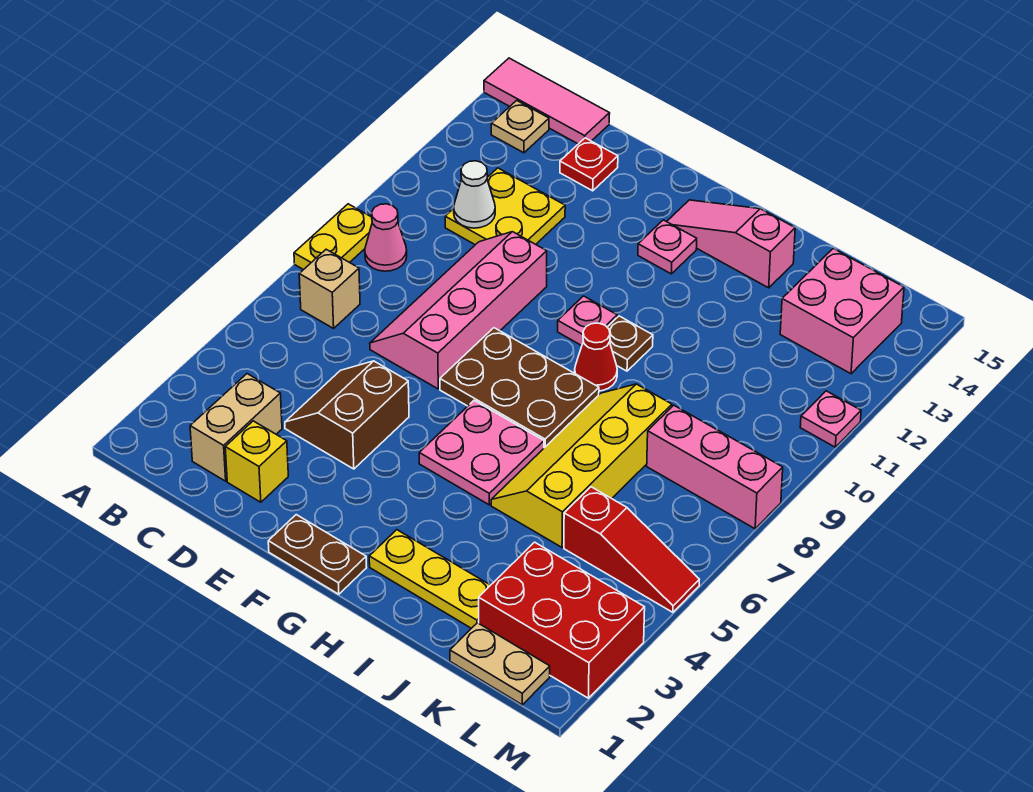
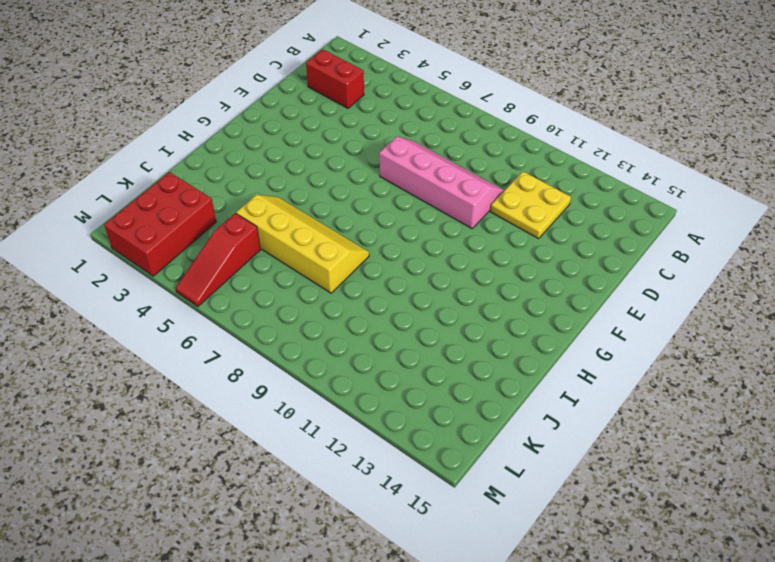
red 1x2 brick [306,49,364,108] -> tan 1x2 brick [190,374,282,481]
none -> yellow 1x2 plate [294,204,372,270]
none -> pink 1x3 tile [484,58,610,144]
none -> tan 1x1 brick [299,249,360,328]

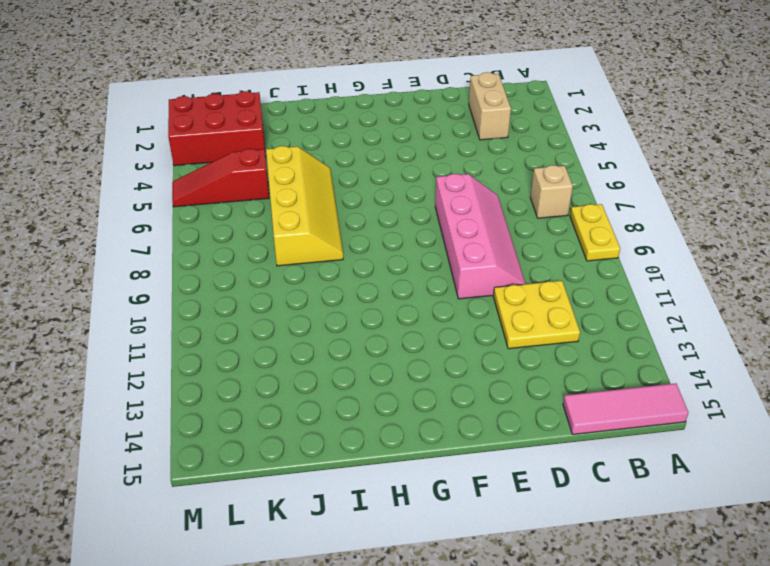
none -> pink 1x1 cone [365,204,407,271]
none -> tan 1x1 plate [491,100,549,153]
none -> yellow 1x1 brick [225,421,288,502]

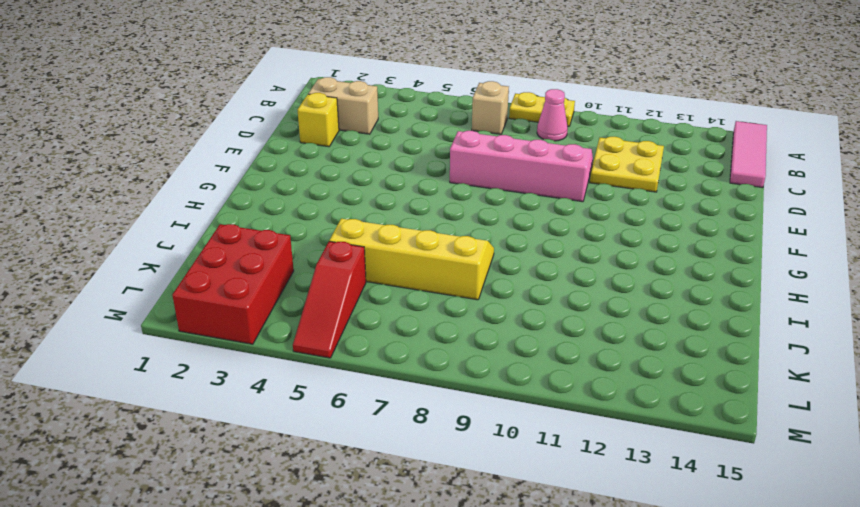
none -> tan 1x1 plate [491,100,549,153]
none -> brown 2x2 slope [285,361,409,469]
none -> red 1x1 plate [560,138,618,191]

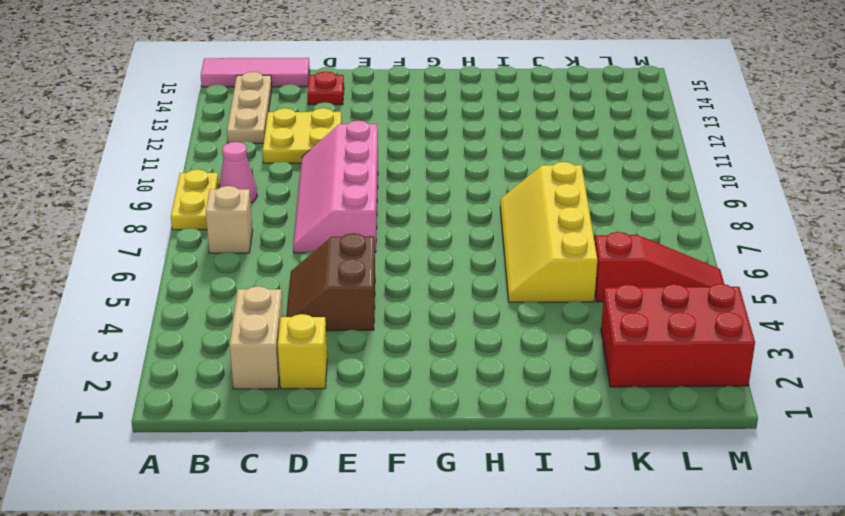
tan 1x3 plate [227,72,272,143] -> tan 1x1 plate [491,100,549,153]
none -> brown 1x2 plate [268,515,367,594]
none -> brown 2x3 plate [440,328,599,448]
none -> pink 2x2 plate [419,401,544,505]

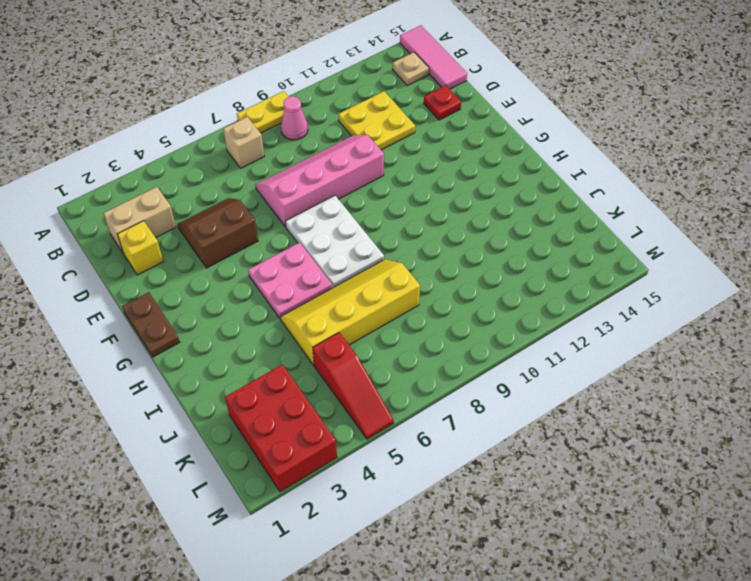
white 2x3 plate [285,195,384,288] -> brown 2x3 plate [440,328,599,448]
none -> pink 1x1 plate [558,296,617,346]
none -> pink 1x1 plate [638,220,697,274]
none -> pink 1x3 slope [667,200,795,288]

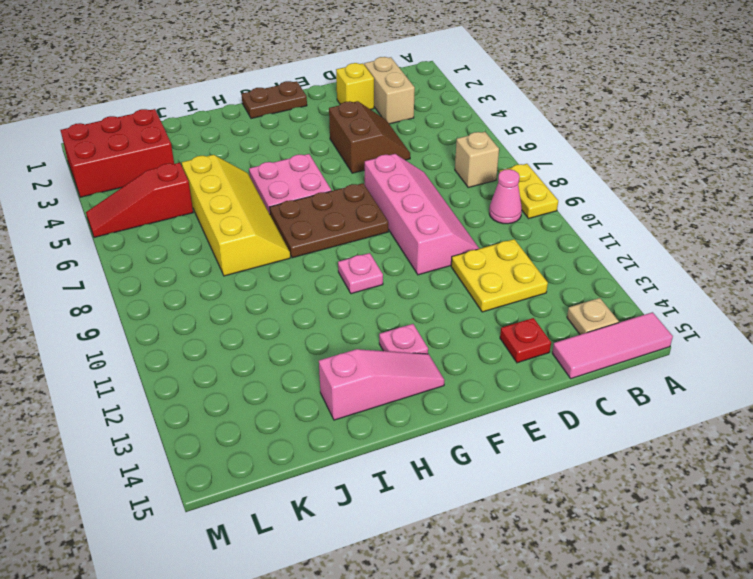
none -> yellow 1x3 plate [369,530,490,628]
none -> red 1x1 cone [575,323,617,391]
none -> brown 1x1 plate [607,316,653,371]

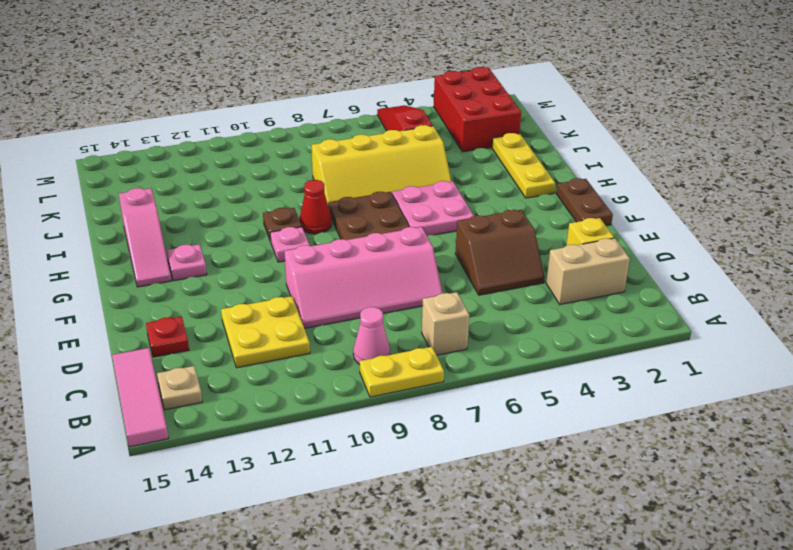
none -> tan 1x2 plate [450,623,550,705]
none -> pink 1x3 brick [647,405,783,529]
none -> pink 2x2 brick [780,249,904,374]

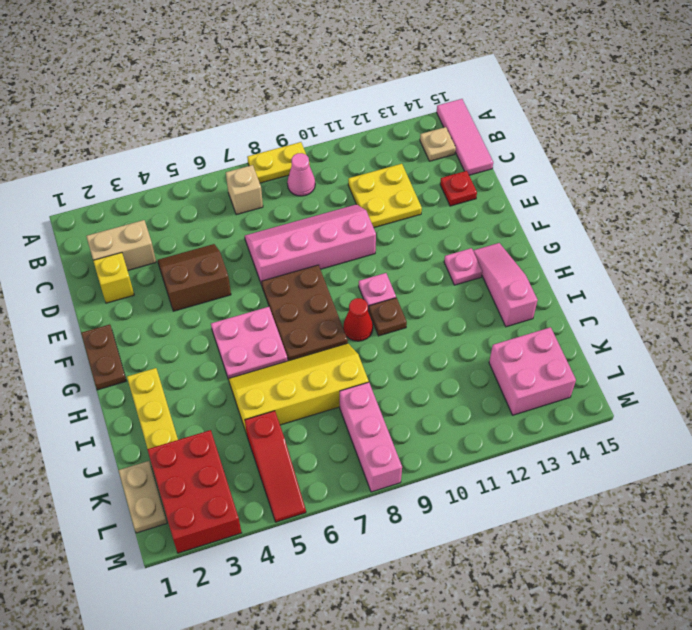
none -> pink 1x1 plate [800,391,861,447]
none -> white 1x1 cone [454,161,495,228]

